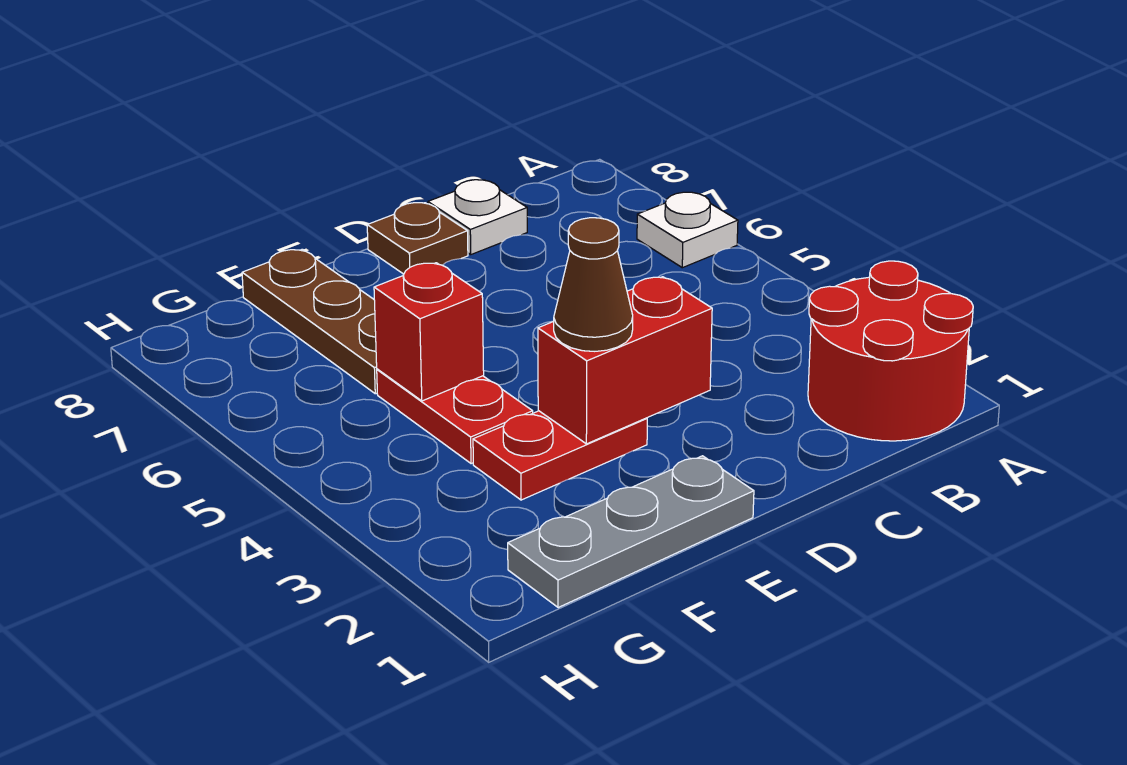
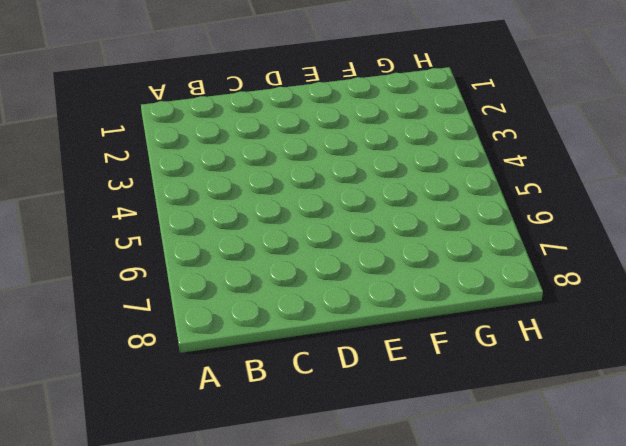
none -> red 2x2 round brick [808,261,973,441]
none -> white 1x1 plate [637,192,738,268]

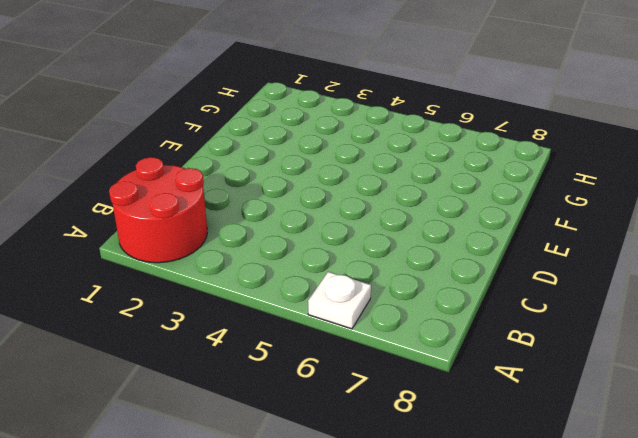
none -> white 1x1 plate [428,180,527,254]
none -> brown 1x1 plate [367,203,468,274]

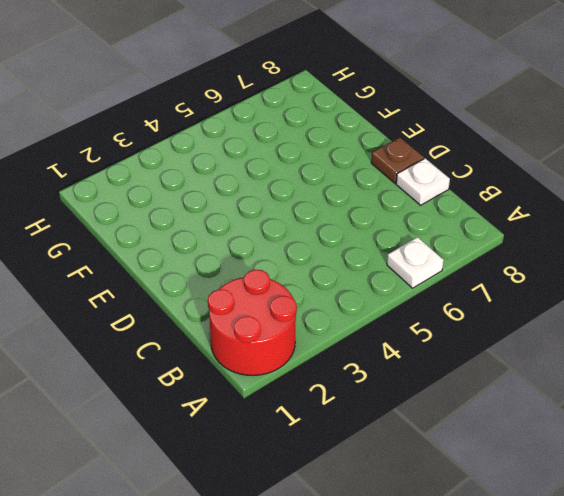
none -> grey 1x3 plate [508,456,754,608]
none -> red 1x2 plate [473,411,647,500]

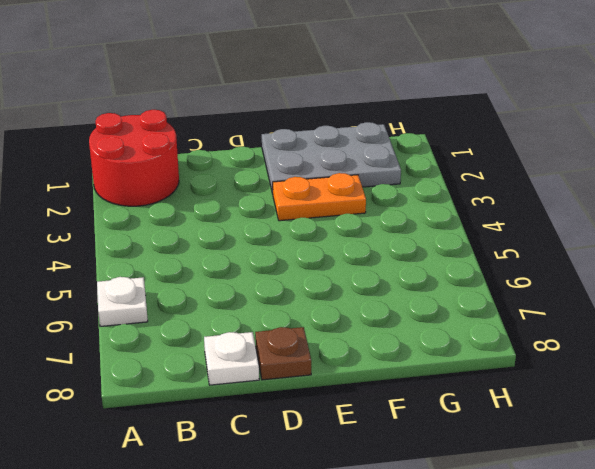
grey 2x3 plate [262,122,401,194] -> grey 1x3 plate [508,456,754,608]
orange 1x2 plate [273,173,366,221] -> red 1x2 plate [473,411,647,500]
none -> red 1x2 plate [377,369,533,464]
none -> brown 1x3 plate [242,249,377,394]

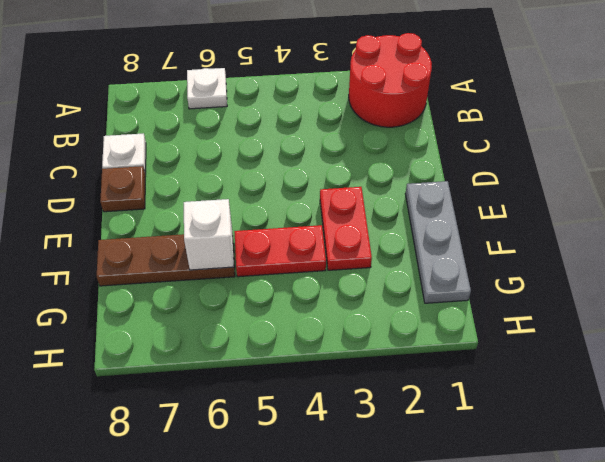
white 1x1 brick [184,199,234,270] -> none
none -> red 1x2 brick [538,277,712,444]
none -> red 1x1 brick [374,263,484,401]

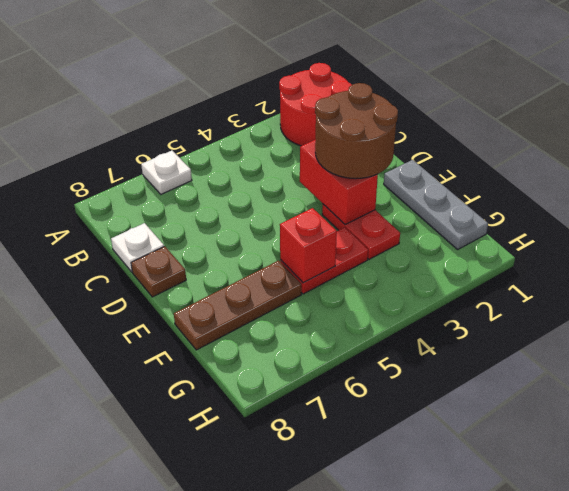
brown 2x2 round brick [315,83,398,179] -> brown 1x1 cone [554,218,633,351]

